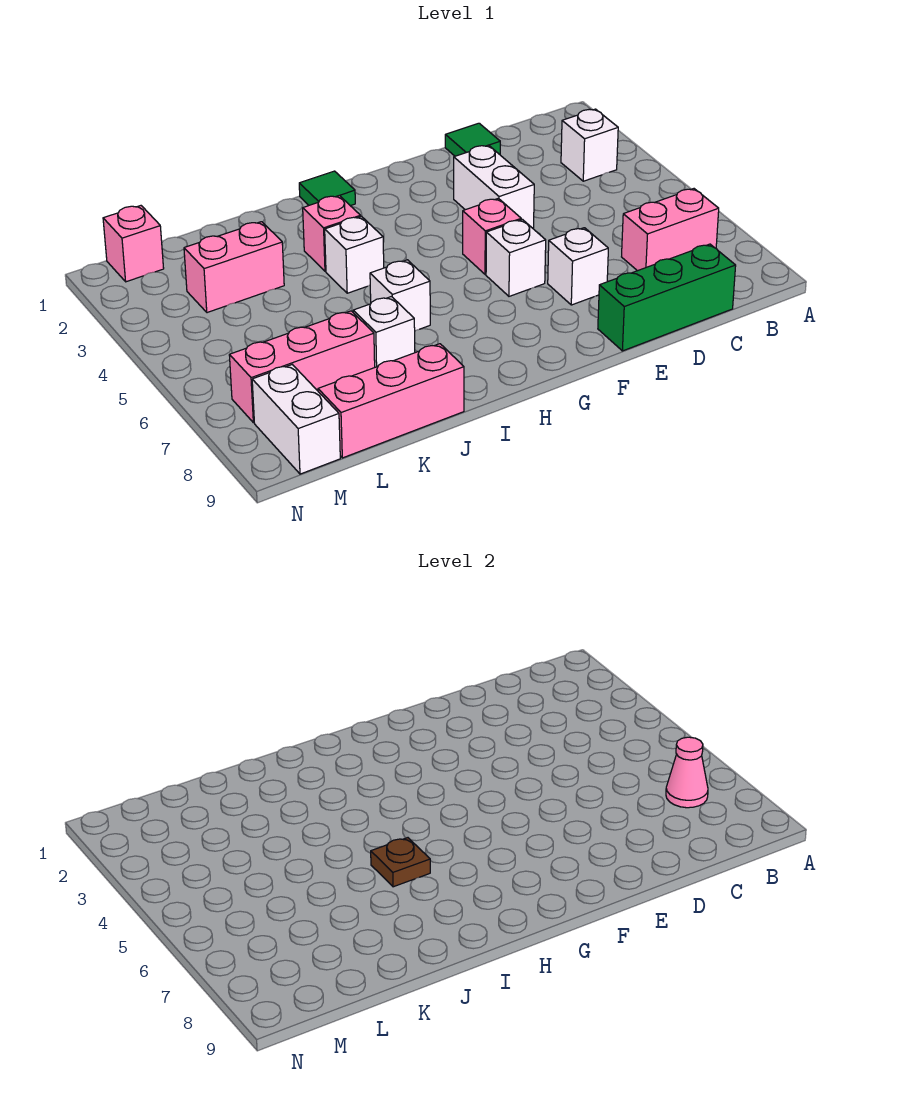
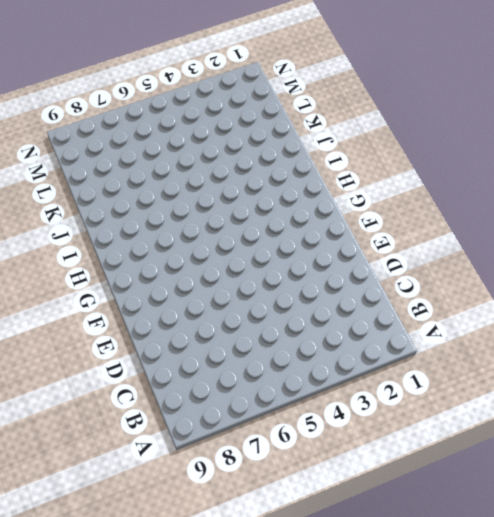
none -> white 1x1 brick [561,109,618,181]
none -> pink 1x2 brick [622,189,719,271]
none -> green 1x3 brick [598,244,736,351]

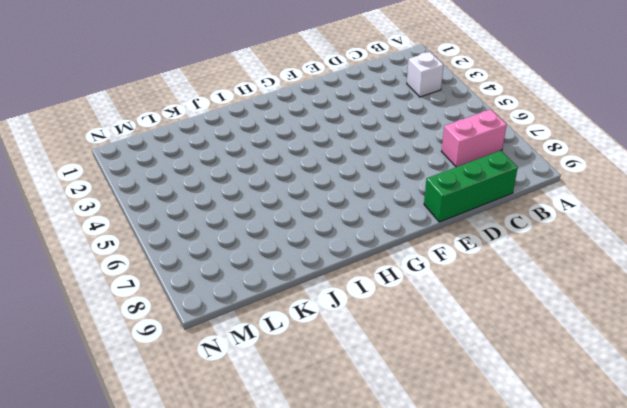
none -> green 1x1 tile [445,123,500,156]
none -> white 1x2 brick [454,145,534,228]
none -> white 1x1 brick [548,228,608,305]

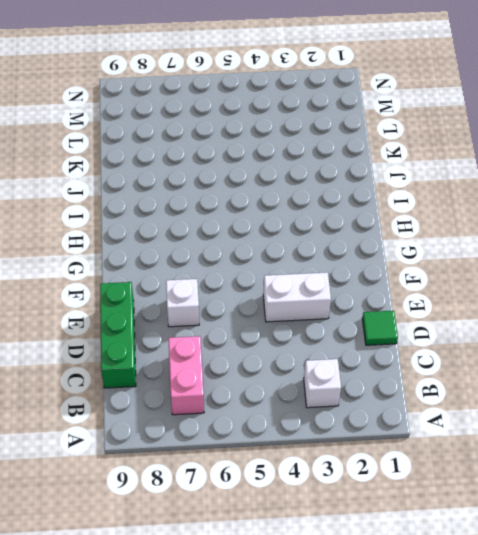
none -> pink 1x1 brick [463,198,521,274]
none -> white 1x1 brick [486,219,546,296]
none -> green 1x1 tile [299,171,355,206]

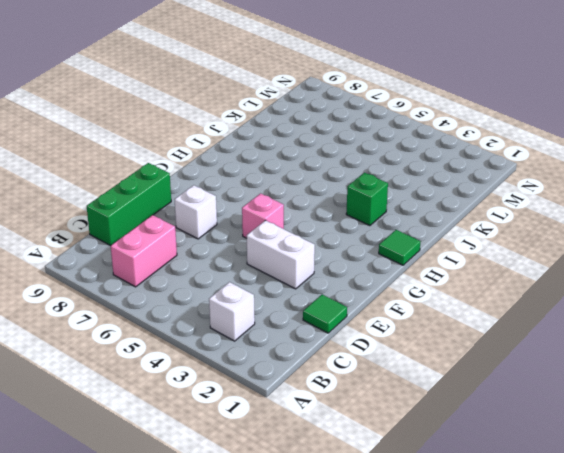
green 1x1 brick [346,173,388,226] -> pink 1x1 brick [303,195,361,271]
none -> white 1x1 brick [486,219,546,296]
none -> white 1x1 brick [325,217,384,293]
none -> white 1x1 brick [370,260,430,331]

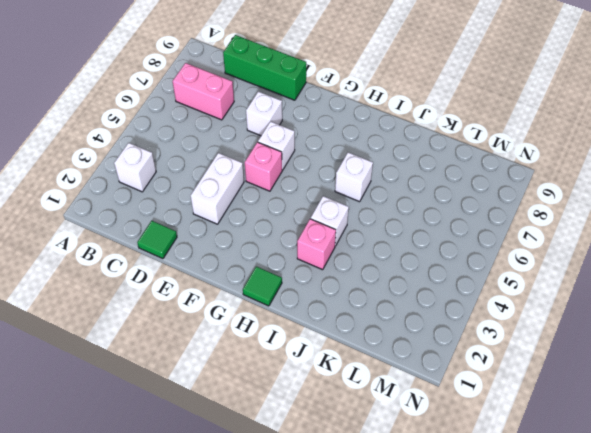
none -> white 1x1 brick [353,297,415,367]
none -> pink 1x3 brick [318,344,464,458]
none -> pink 1x2 brick [184,222,284,313]

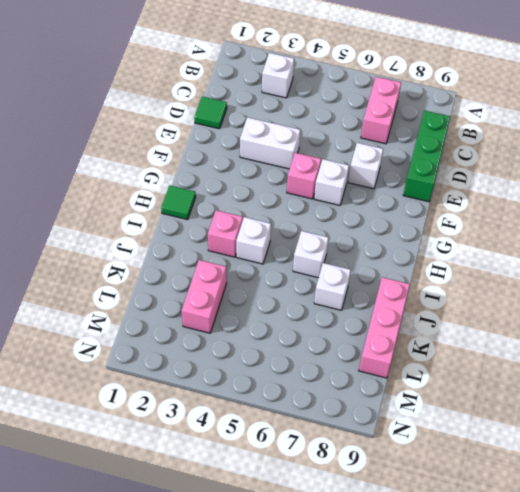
none -> pink 1x3 brick [229,311,375,423]
none -> pink 1x1 brick [103,206,164,282]
none -> white 1x2 brick [252,365,340,474]

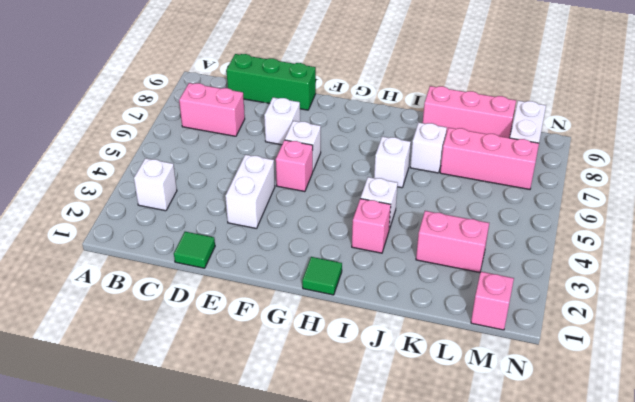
none -> pink 1x1 cone [666,737,708,808]
none -> brown 1x1 plate [371,838,430,887]

